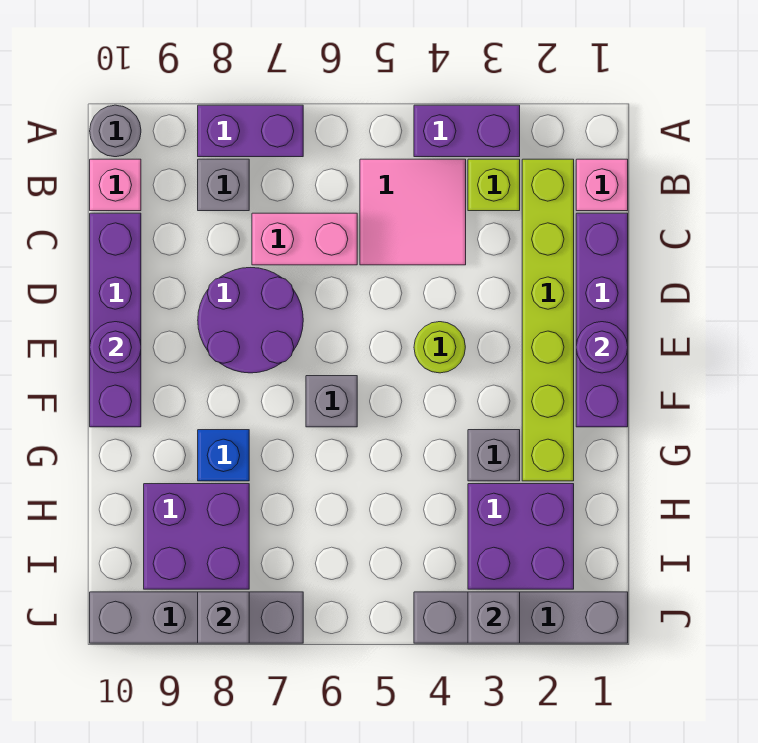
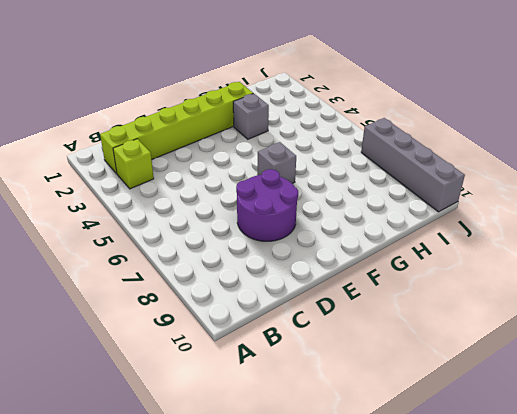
none -> purple 1x2 brick [414,105,520,157]
none -> purple 1x2 brick [198,105,303,157]
none -> grey 1x1 round brick [90,105,141,157]

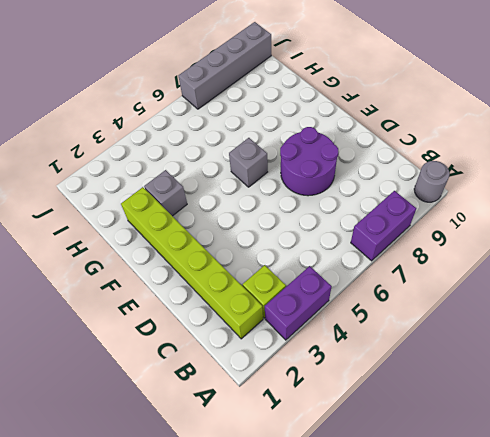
none -> pink 1x1 brick [576,159,628,211]
none -> pink 2x2 tile [360,159,466,265]
none -> grey 1x1 brick [198,159,249,211]

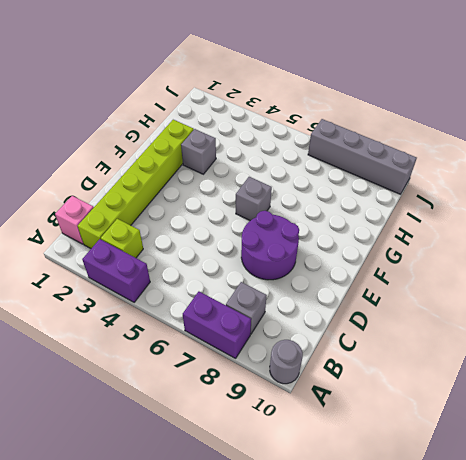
none -> pink 2x2 tile [360,159,466,265]
none -> pink 1x1 brick [90,159,141,211]
none -> purple 1x4 brick [576,213,628,427]

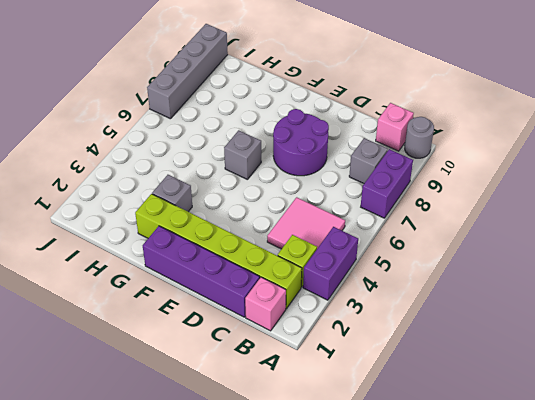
none -> pink 1x2 brick [252,213,357,265]
none -> purple 1x4 brick [90,213,141,427]
none -> lime 1x1 round brick [414,322,465,373]

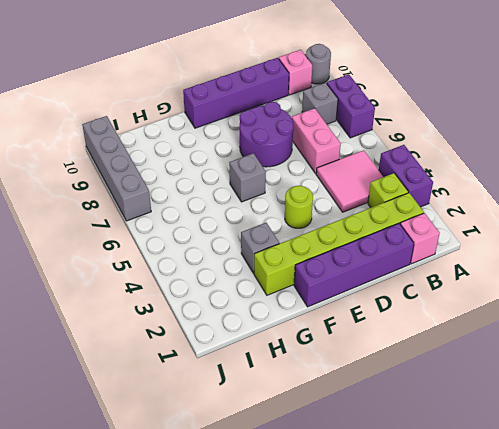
none -> blue 1x1 brick [198,430,249,481]
none -> purple 2x2 brick [468,484,574,589]
none -> purple 2x2 brick [144,484,249,589]

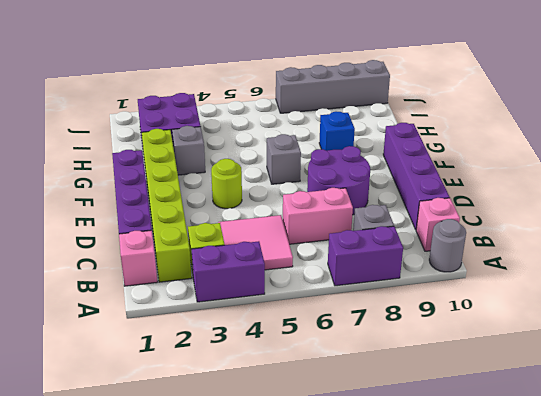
none -> purple 2x2 brick [144,484,249,589]
none -> grey 1x4 brick [414,592,628,643]
none -> purple 1x1 round brick [576,322,628,373]

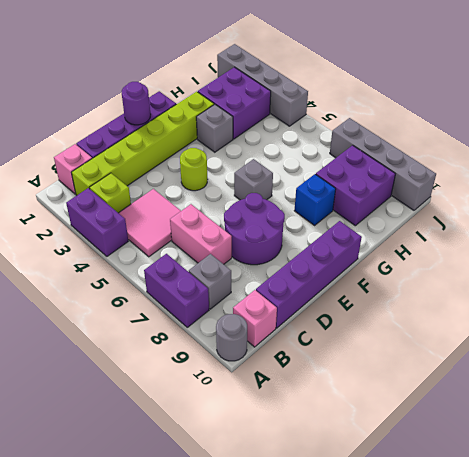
none -> purple 1x1 round brick [90,322,141,373]
none -> grey 1x1 brick [468,592,520,643]
none -> grey 1x1 brick [198,592,249,643]

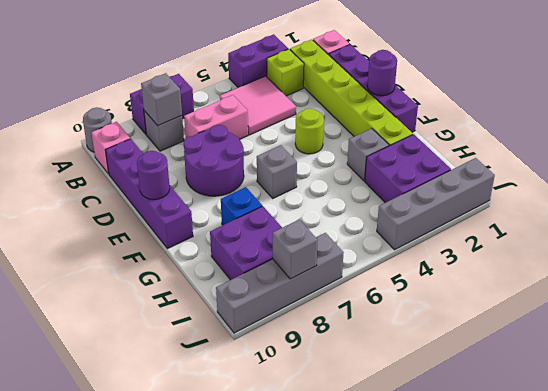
grey 1x1 brick [141,73,182,126] -> grey 1x1 brick moved to [468,592,520,643]

